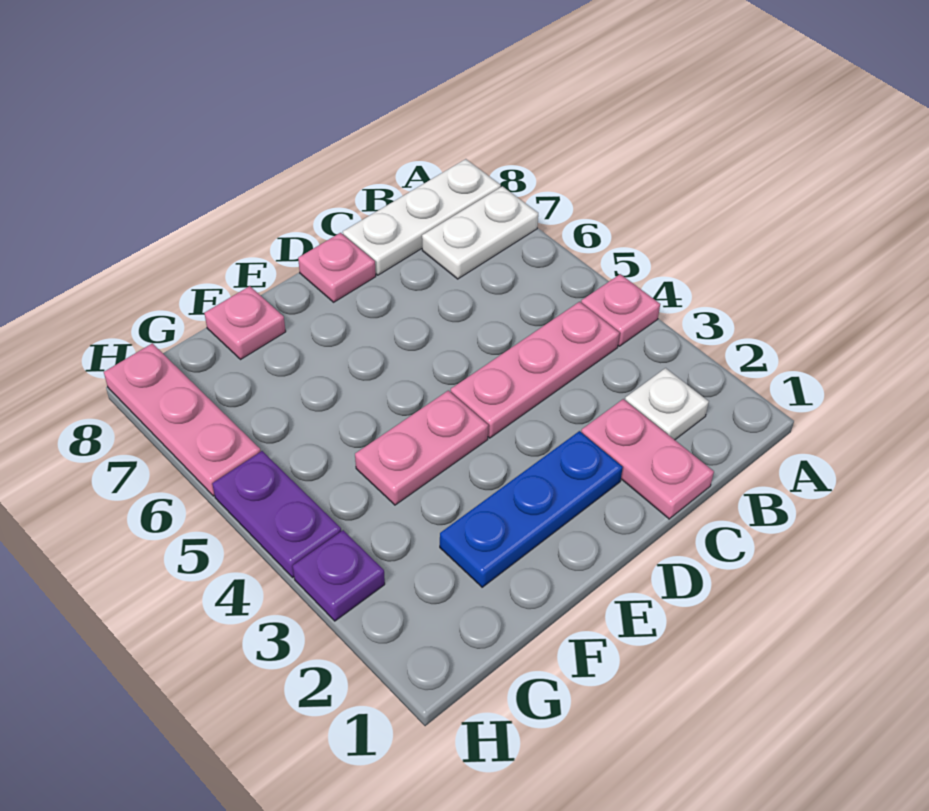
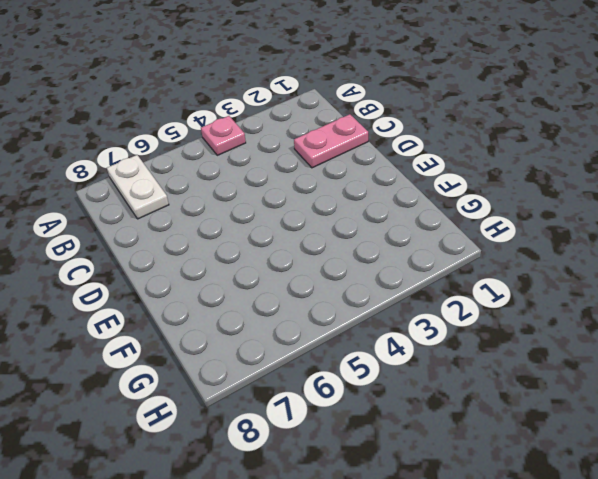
none -> white 1x3 plate [343,159,501,275]
none -> white 1x1 plate [625,368,709,440]
none -> pink 1x3 plate [451,302,620,438]

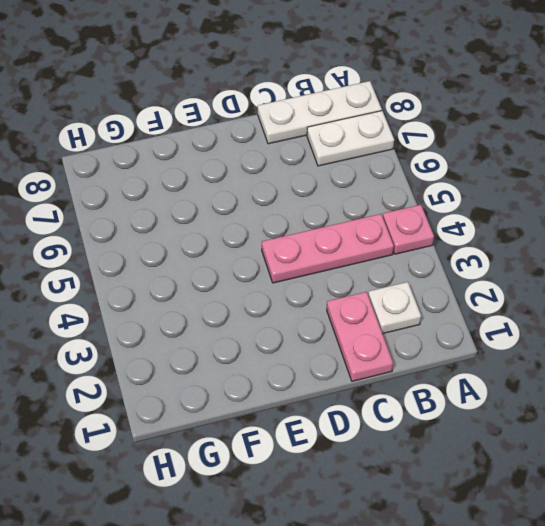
none -> blue 1x3 plate [440,431,623,587]
none -> pink 1x1 plate [298,233,376,302]
none -> pink 1x2 plate [355,390,488,505]

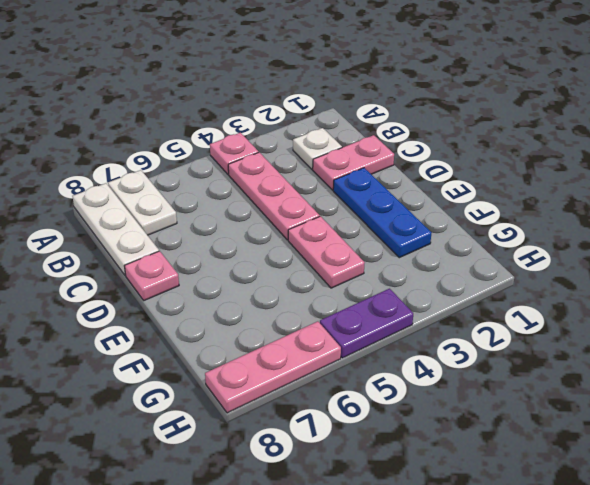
none -> pink 1x1 plate [204,286,286,360]
none -> purple 1x1 plate [293,530,385,621]

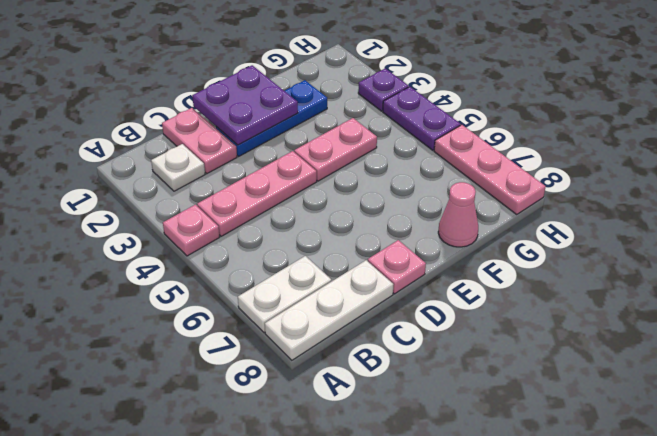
purple 2x2 plate [192,65,298,145] -> none
pink 1x1 cone [438,182,478,247] -> pink 1x1 plate [204,286,286,360]

